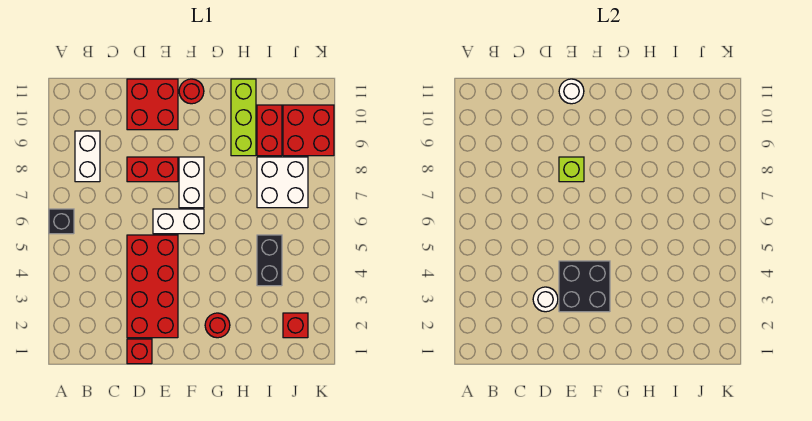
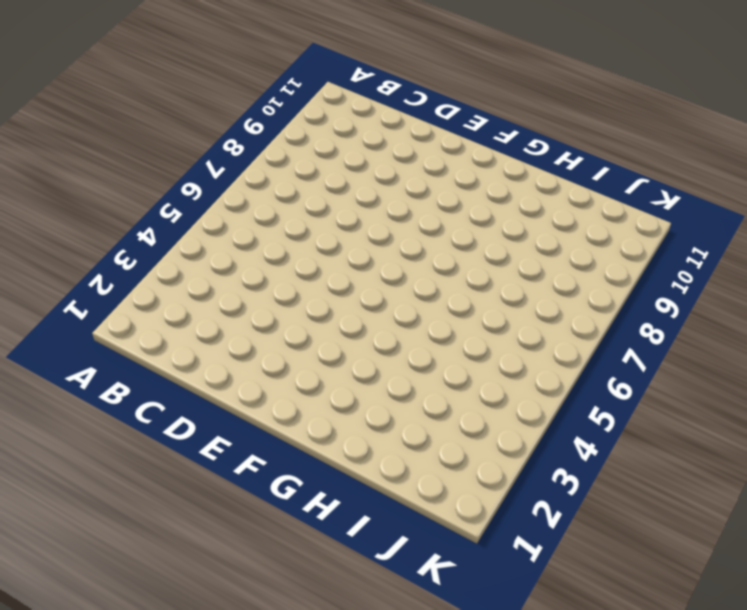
none -> black 1x1 brick [49,209,74,234]
none -> white 1x2 brick [75,131,100,182]
none -> red 1x1 brick [127,339,152,364]

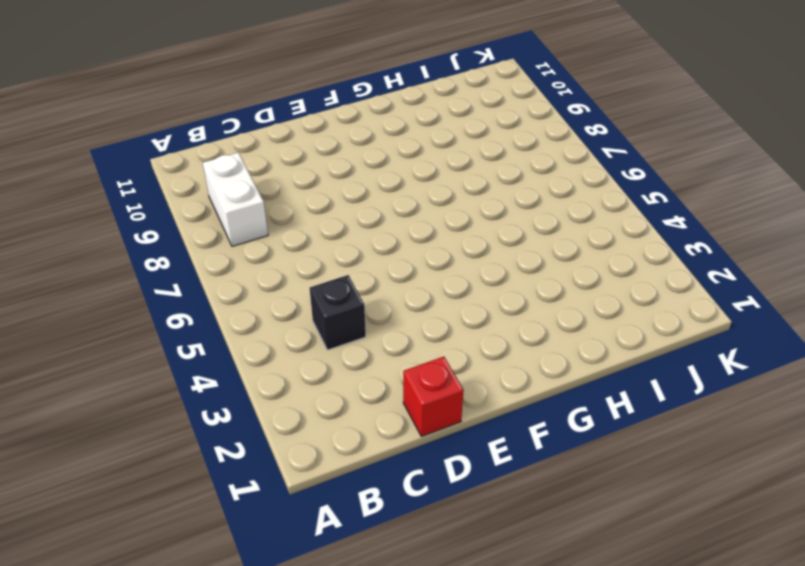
black 1x1 brick [310,275,366,350] -> black 1x1 brick moved to [49,209,74,234]
none -> red 2x4 brick [127,235,178,338]
none -> red 1x2 brick [127,157,178,182]
none -> red 2x2 brick [127,79,178,130]

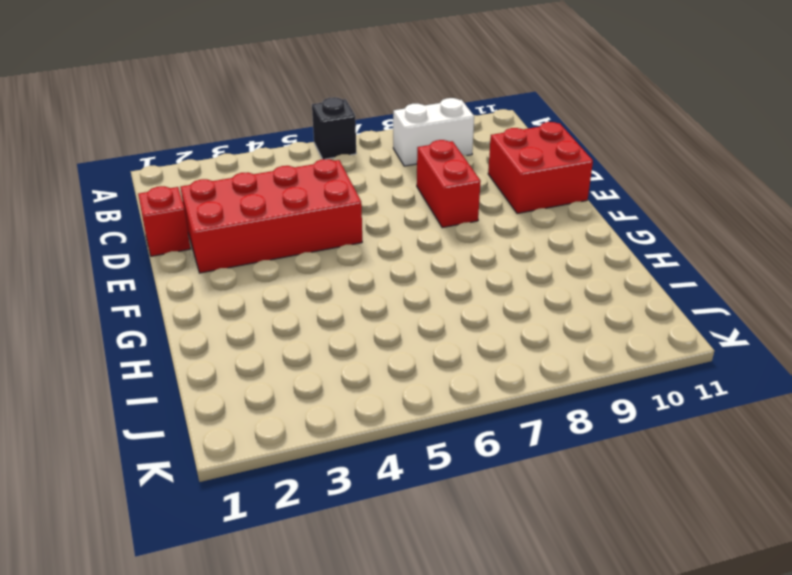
none -> white 1x2 brick [153,209,204,234]
none -> white 1x2 brick [179,157,204,208]
none -> red 1x1 round brick [179,79,204,104]

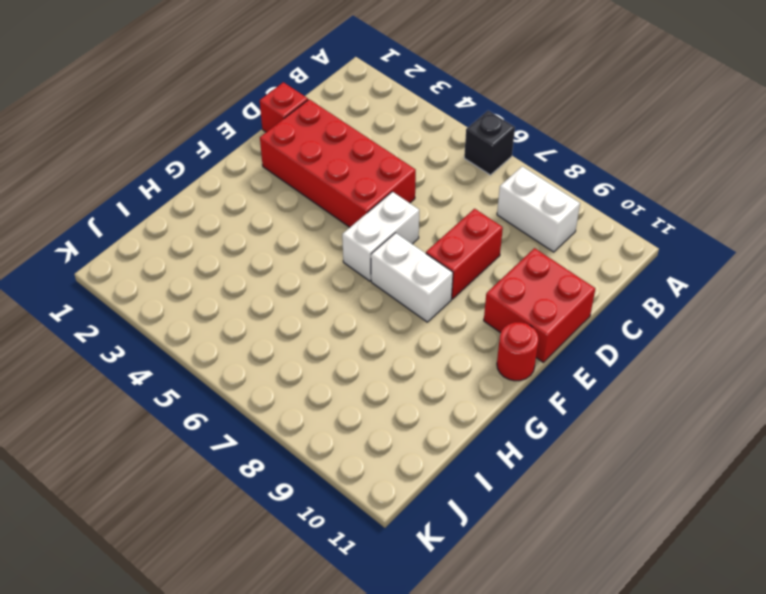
none -> red 1x1 round brick [205,313,230,338]
none -> lime 1x3 brick [231,79,256,156]
none -> black 1x2 brick [257,235,282,286]

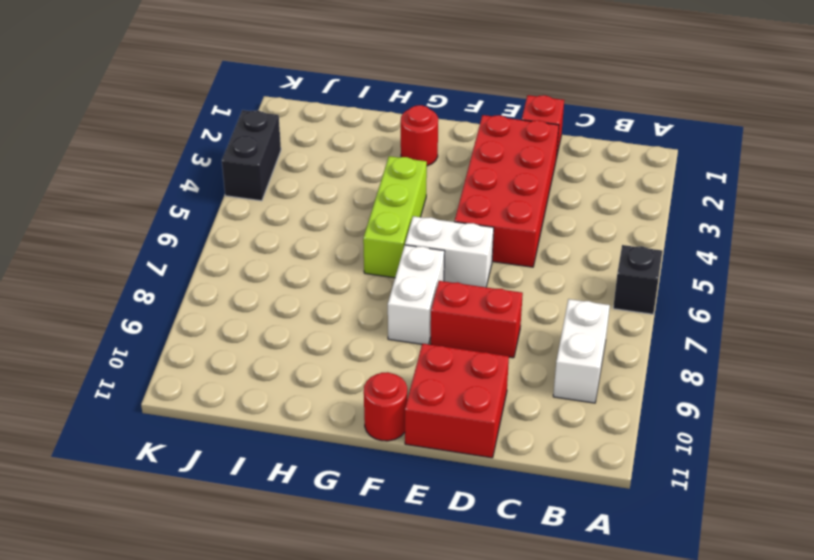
lime 1x3 brick [363,156,427,278] -> lime 1x3 brick moved to [231,79,256,156]
black 1x2 brick [222,110,281,201] -> black 1x2 brick moved to [257,235,282,286]
none -> white 2x2 brick [257,157,308,208]
none -> red 1x2 brick [257,105,282,156]
none -> red 1x1 brick [283,313,308,338]

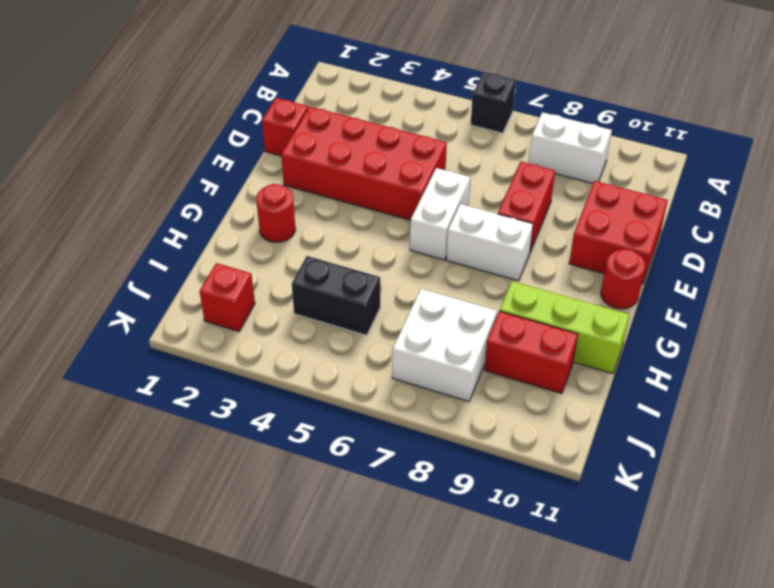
none -> red 2x2 brick [283,105,334,156]
none -> white 1x1 round brick [533,287,558,312]
none -> black 2x2 brick [559,261,610,312]

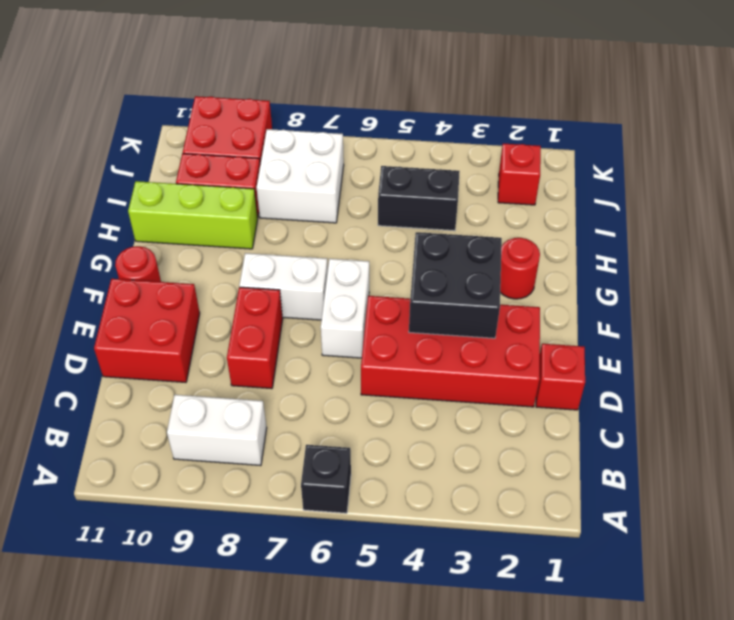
none -> white 1x1 round brick [533,287,558,312]
none -> lime 1x1 brick [559,157,584,182]
none -> white 1x1 round brick [559,79,584,104]

